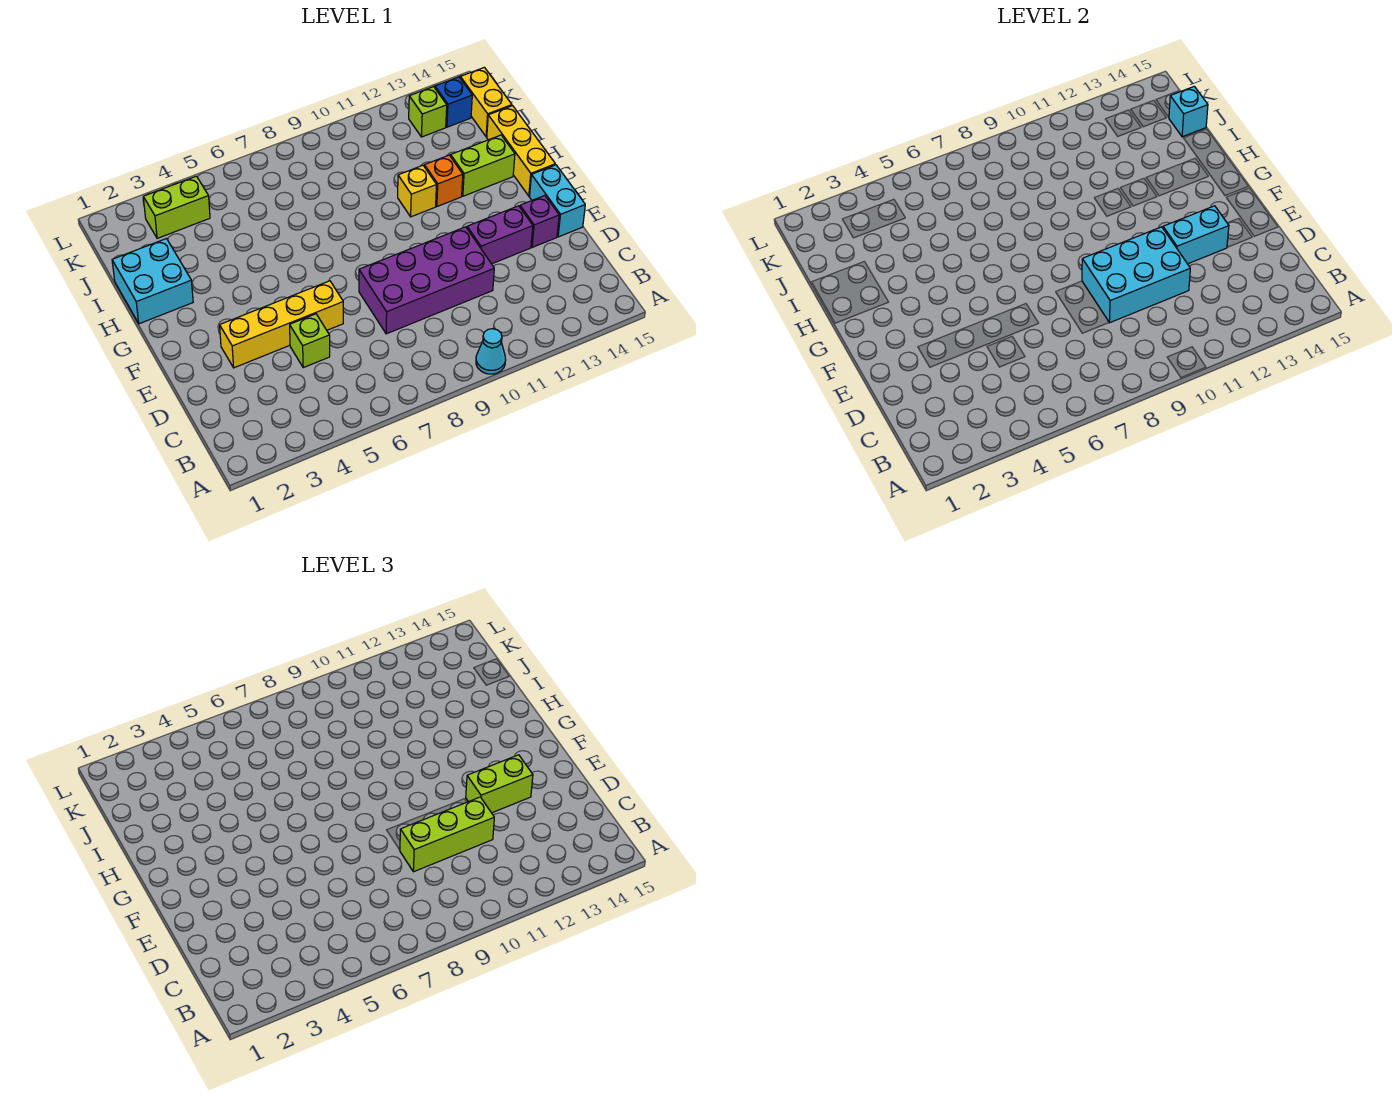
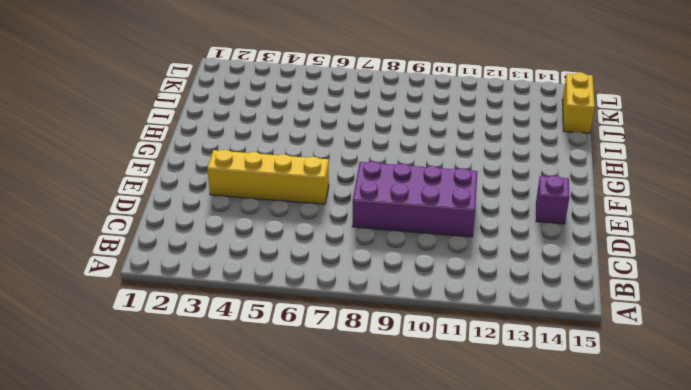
none -> cyan 1x1 cone [476,329,506,374]
none -> lime 1x1 brick [290,314,330,368]
none -> purple 1x2 brick [467,206,533,264]

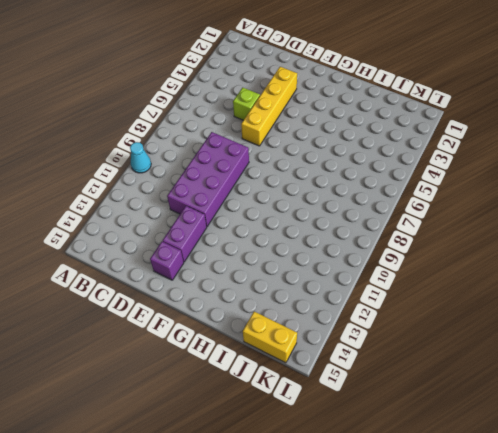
none -> cyan 1x2 brick [530,165,585,237]
none -> yellow 1x3 brick [487,106,555,196]
none -> cyan 2x2 brick [112,239,193,324]

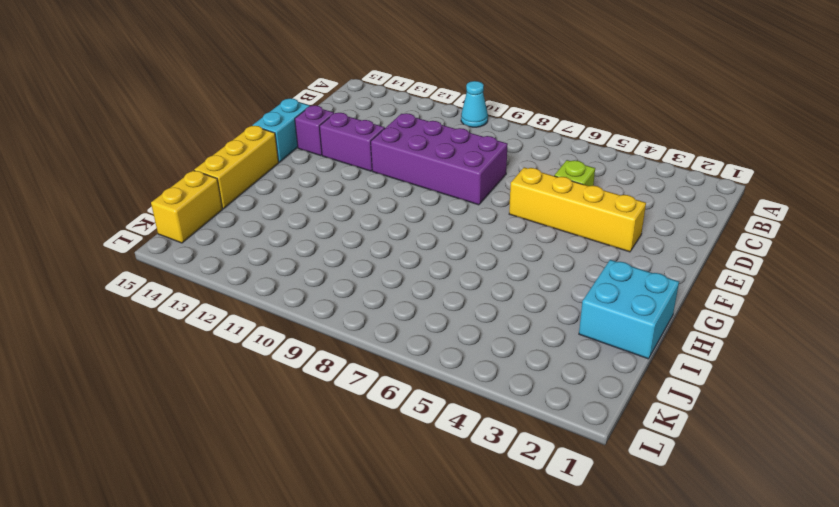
none -> yellow 1x1 brick [398,165,436,217]
none -> orange 1x1 brick [424,155,463,206]
none -> lime 1x2 brick [451,135,515,196]

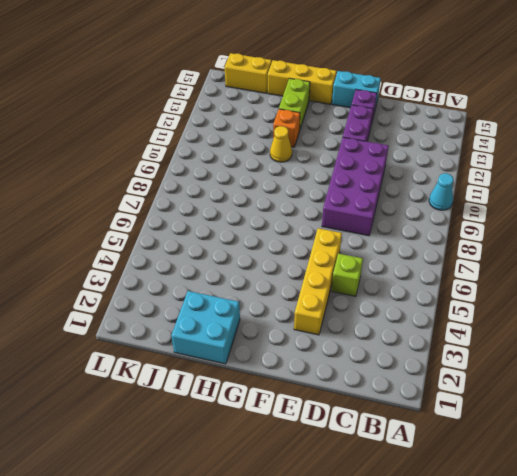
yellow 1x1 cone [270,126,292,162] -> yellow 1x1 brick [398,165,436,217]
none -> lime 1x2 brick [143,176,210,238]
none -> lime 1x1 brick [409,87,447,137]
none -> blue 1x1 brick [435,77,472,127]

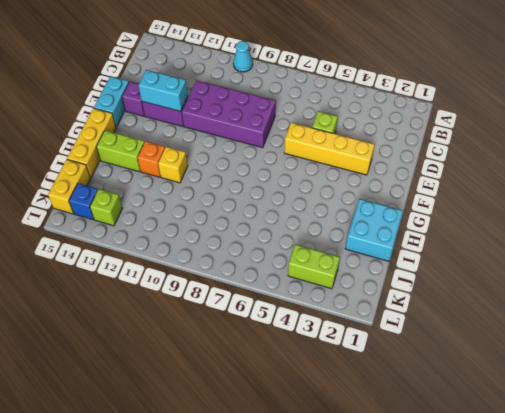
none -> cyan 2x3 brick [1082,227,1190,323]
none -> cyan 1x1 brick [1169,86,1208,137]
none -> lime 1x3 brick [400,797,494,872]

